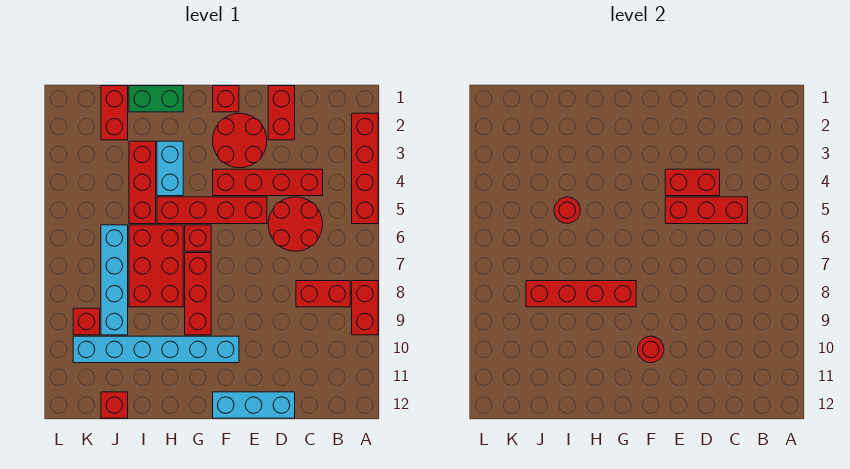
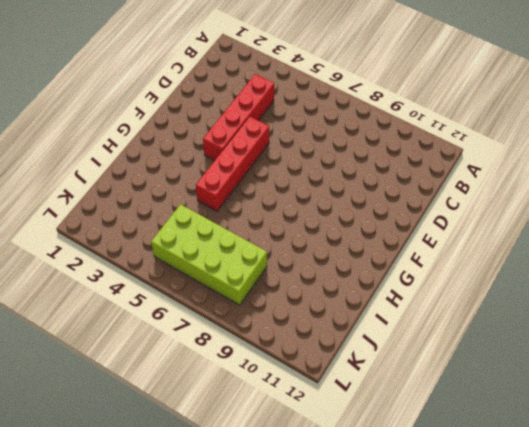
lime 2x4 brick [151,204,267,305] -> cyan 1x4 brick [101,225,128,335]
none -> red 1x4 brick [352,113,378,224]
none -> red 1x2 brick [352,281,378,335]
none -> red 1x2 brick [296,281,350,307]

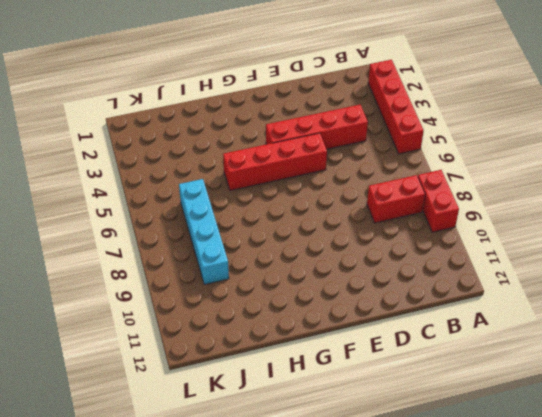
none -> red 2x2 round brick [268,197,323,251]
none -> red 1x2 brick [268,86,295,140]
none -> cyan 1x3 brick [213,392,295,418]

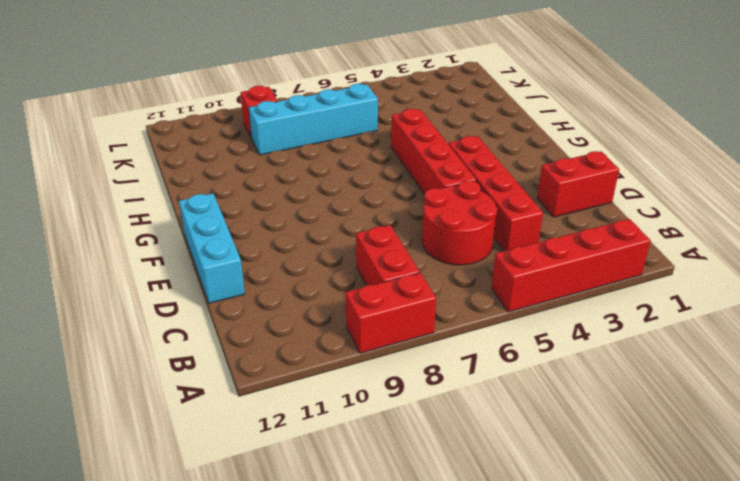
none -> red 2x2 round brick [213,113,267,168]
none -> red 1x1 brick [213,86,239,112]
none -> cyan 1x6 brick [73,336,239,363]

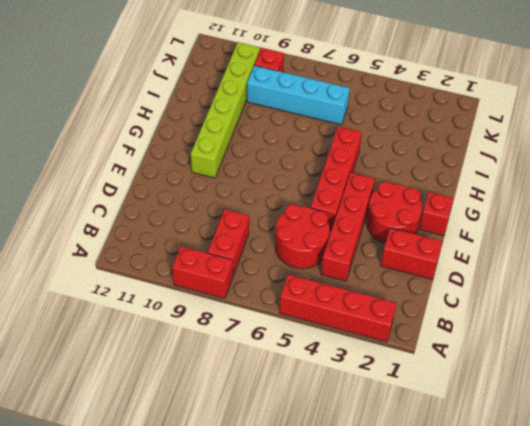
lime 1x6 brick [191,42,260,178] -> cyan 1x6 brick [73,336,239,363]
none -> cyan 1x3 brick [213,392,295,418]
none -> red 1x1 brick [185,225,211,251]
none -> red 1x3 brick [185,253,211,335]

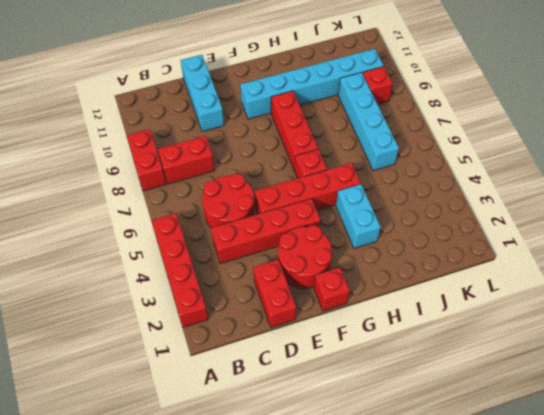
cyan 1x3 brick [180,55,224,132] -> cyan 1x3 brick turned to [213,392,295,418]
none -> green 1x2 brick [129,86,183,112]
none -> red 2x3 brick [129,225,183,307]
none -> red 1x3 brick [129,141,156,224]

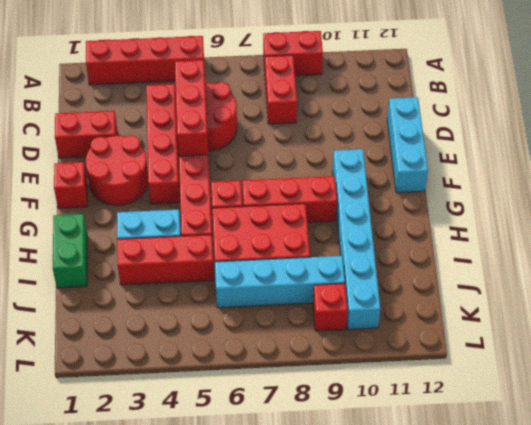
none -> red 1x2 brick [101,86,128,140]
none -> red 1x1 brick [101,392,128,418]
none -> red 1x2 brick [665,169,720,196]

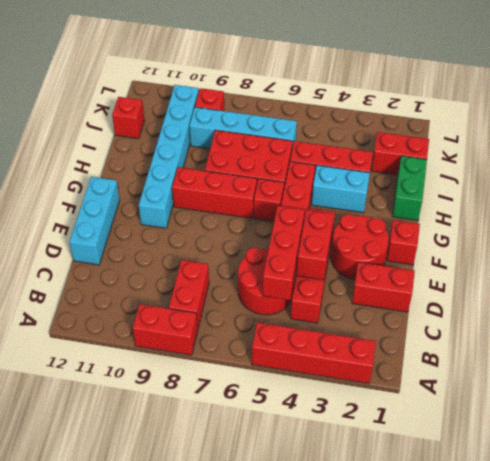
none -> red 1x1 round brick [638,336,664,363]
none -> red 1x4 brick [526,281,636,307]
none -> red 1x1 round brick [554,197,580,223]

